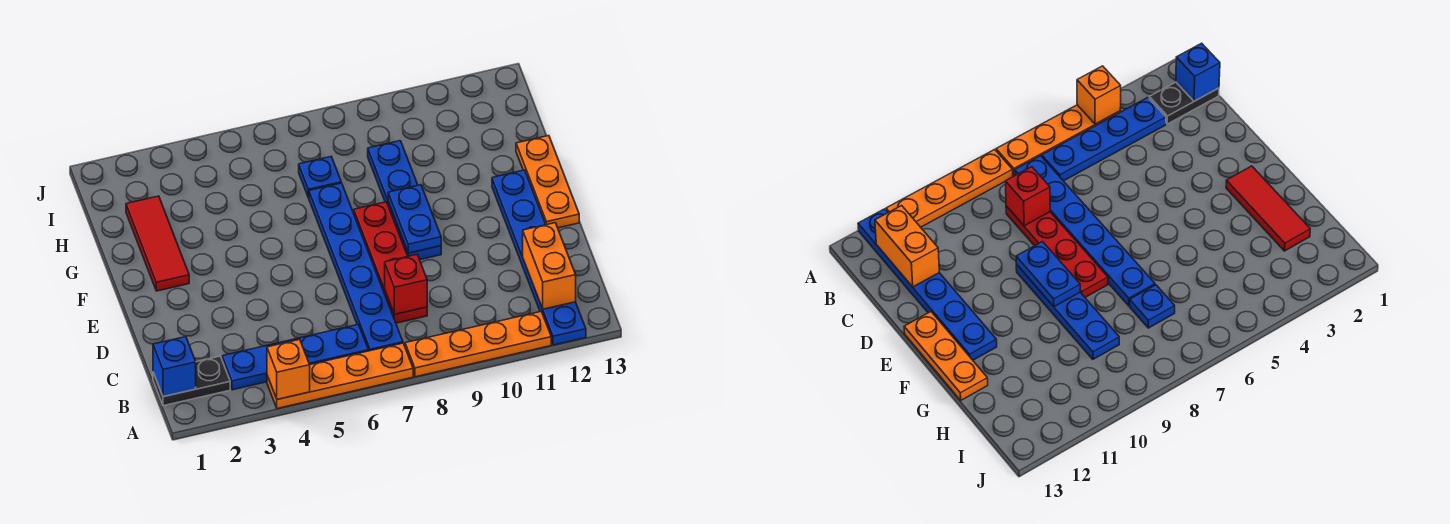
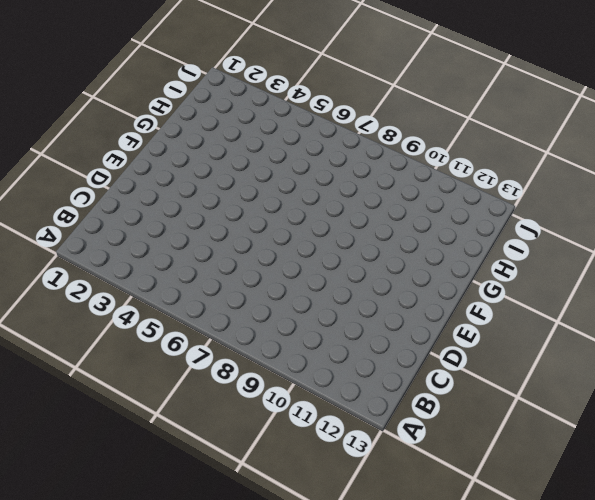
none -> orange 1x4 plate [267,343,413,409]
none -> orange 1x4 plate [405,312,551,377]
none -> blue 1x6 plate [492,170,586,345]

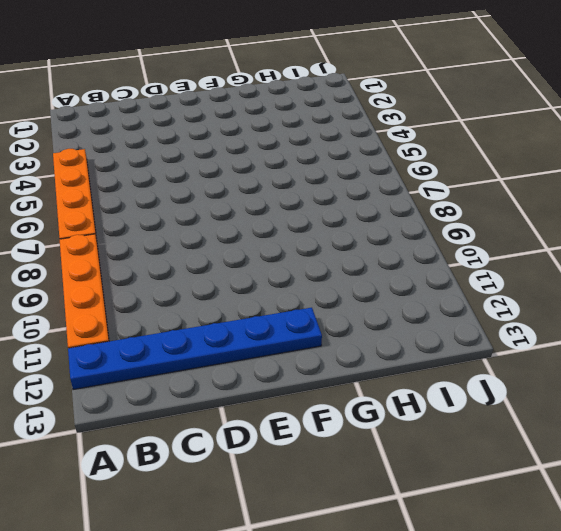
none -> black 1x2 plate [153,356,230,406]
none -> blue 1x4 plate [222,324,368,390]
none -> blue 1x6 plate [309,183,403,351]

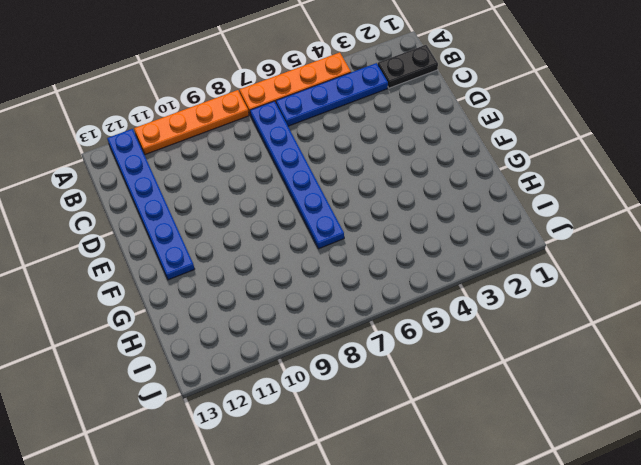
none -> red 1x4 plate [354,202,427,323]
none -> blue 1x4 plate [368,141,441,260]
none -> orange 1x3 plate [516,136,579,228]

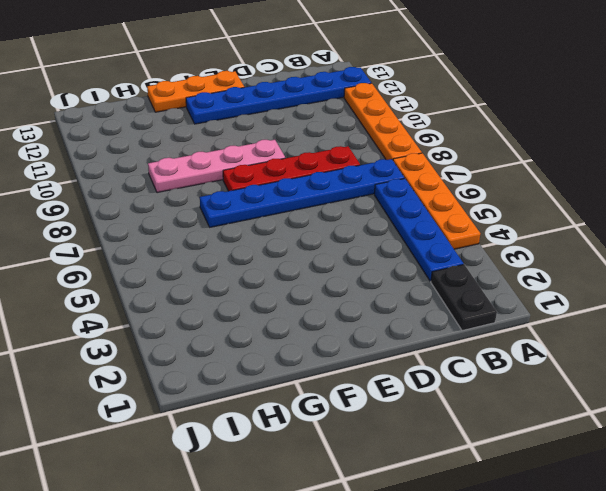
pink 1x4 plate [148,140,285,193] -> blue 1x4 plate [368,141,441,260]
none -> red 1x3 tile [126,196,189,291]
none -> blue 1x1 plate [299,157,341,198]
none -> orange 1x1 brick [267,339,310,399]

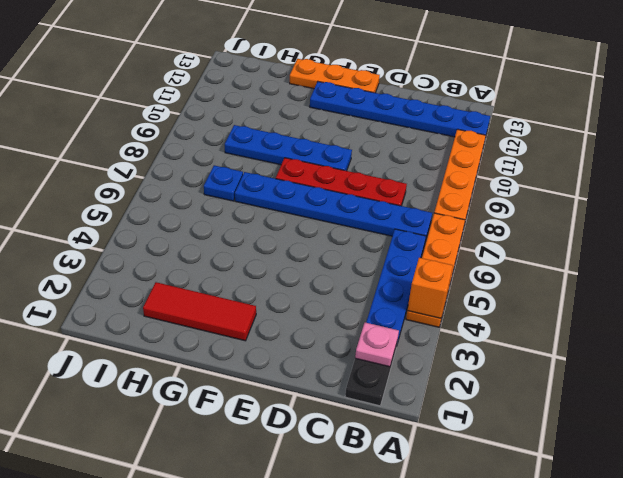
pink 1x1 plate [355,322,399,367] -> none
none -> blue 1x1 brick [153,337,196,397]
none -> orange 1x2 brick [523,223,576,309]
none -> red 1x1 brick [385,255,427,314]

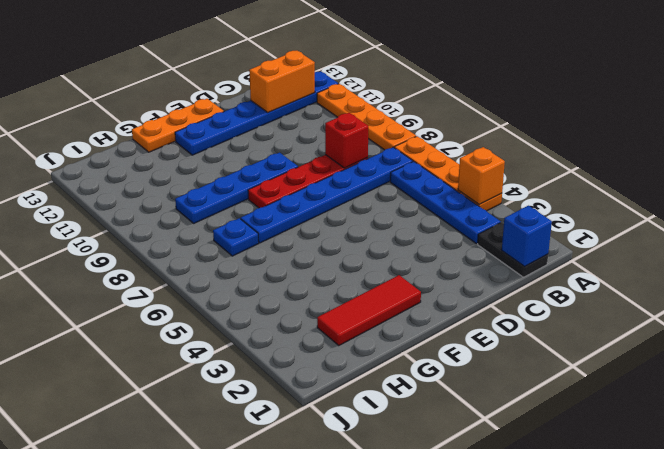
none -> blue 1x2 plate [388,185,441,253]

